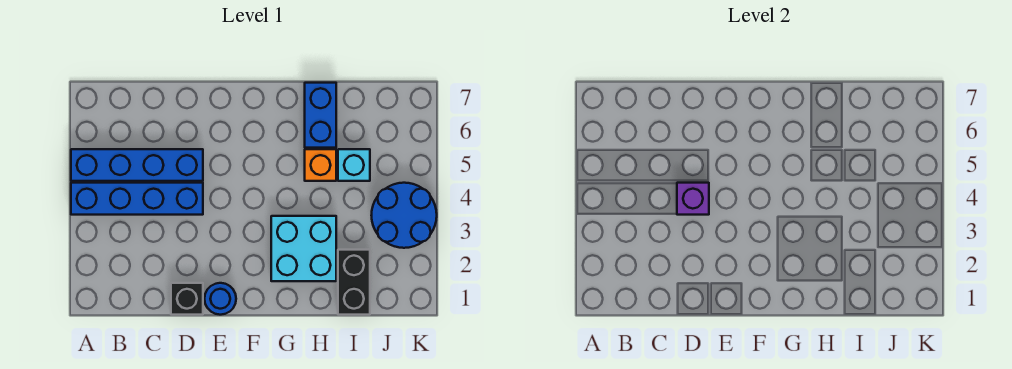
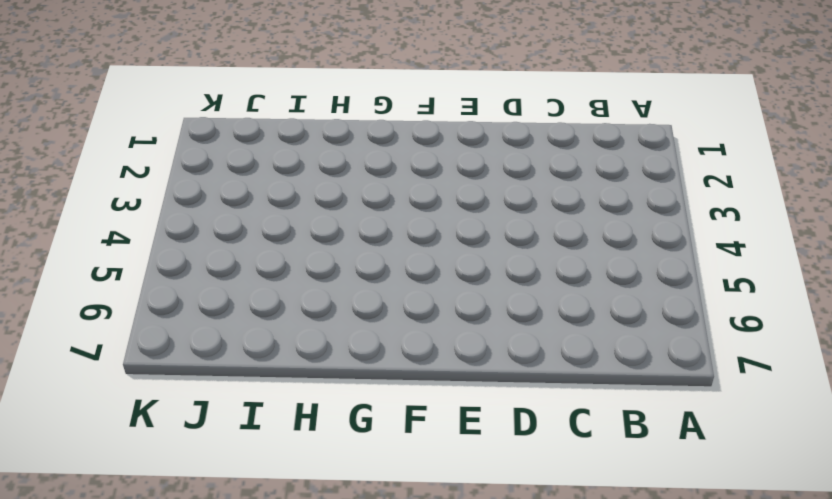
none -> blue 1x4 brick [71,183,203,215]
none -> blue 1x4 brick [71,149,203,181]

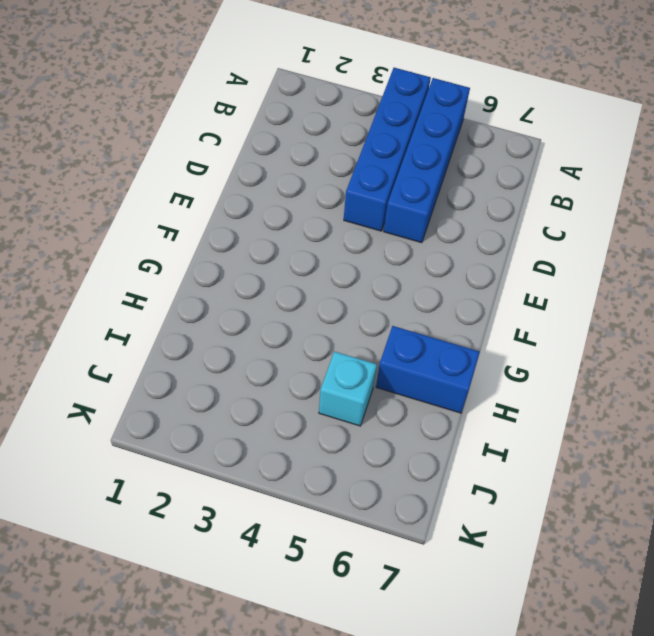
none -> black 1x1 brick [171,283,203,315]
none -> blue 1x1 round brick [205,283,236,315]

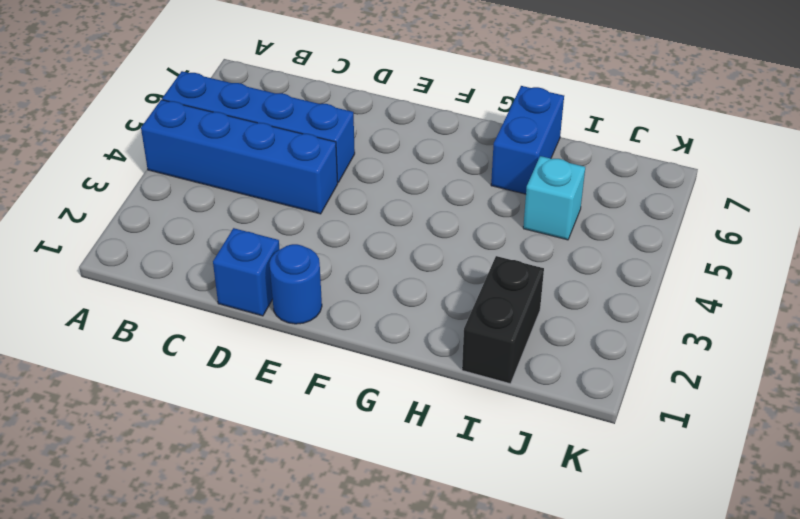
blue 1x1 brick [213,228,280,316] -> black 1x1 brick [171,283,203,315]
none -> cyan 2x2 brick [271,216,336,281]
none -> orange 1x1 brick [305,149,336,181]

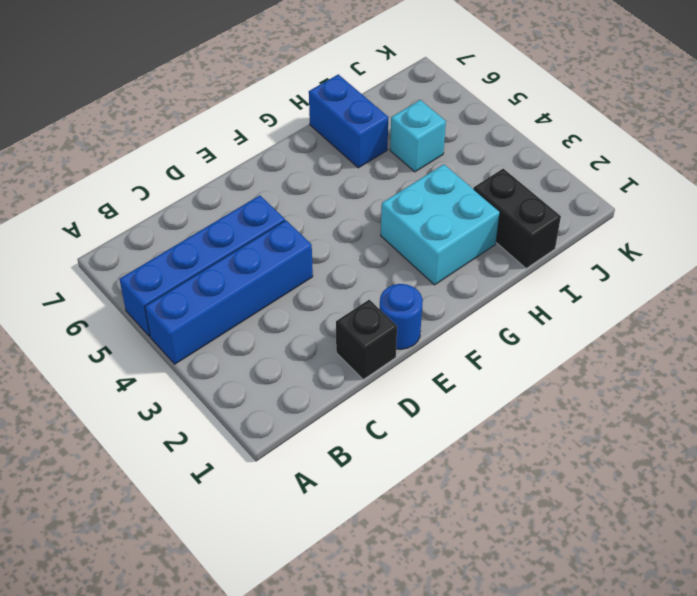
none -> orange 1x1 brick [305,149,336,181]
none -> blue 2x2 round brick [371,183,437,248]

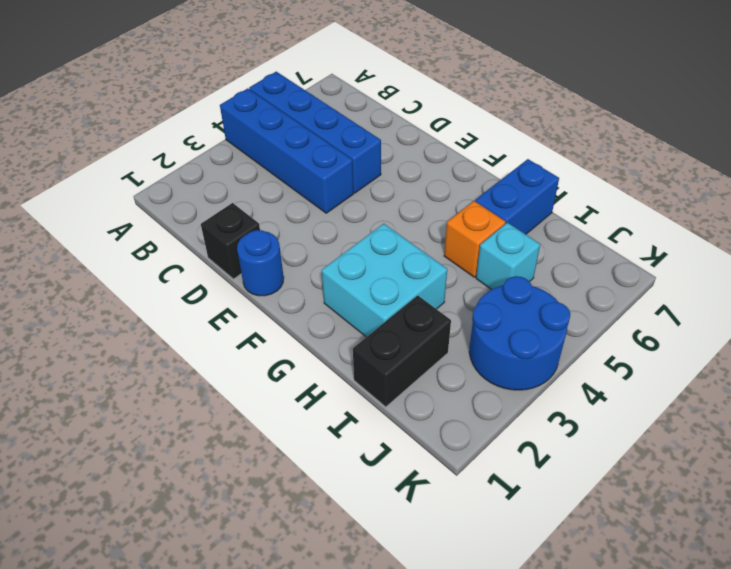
none -> purple 1x1 brick [677,183,709,215]

